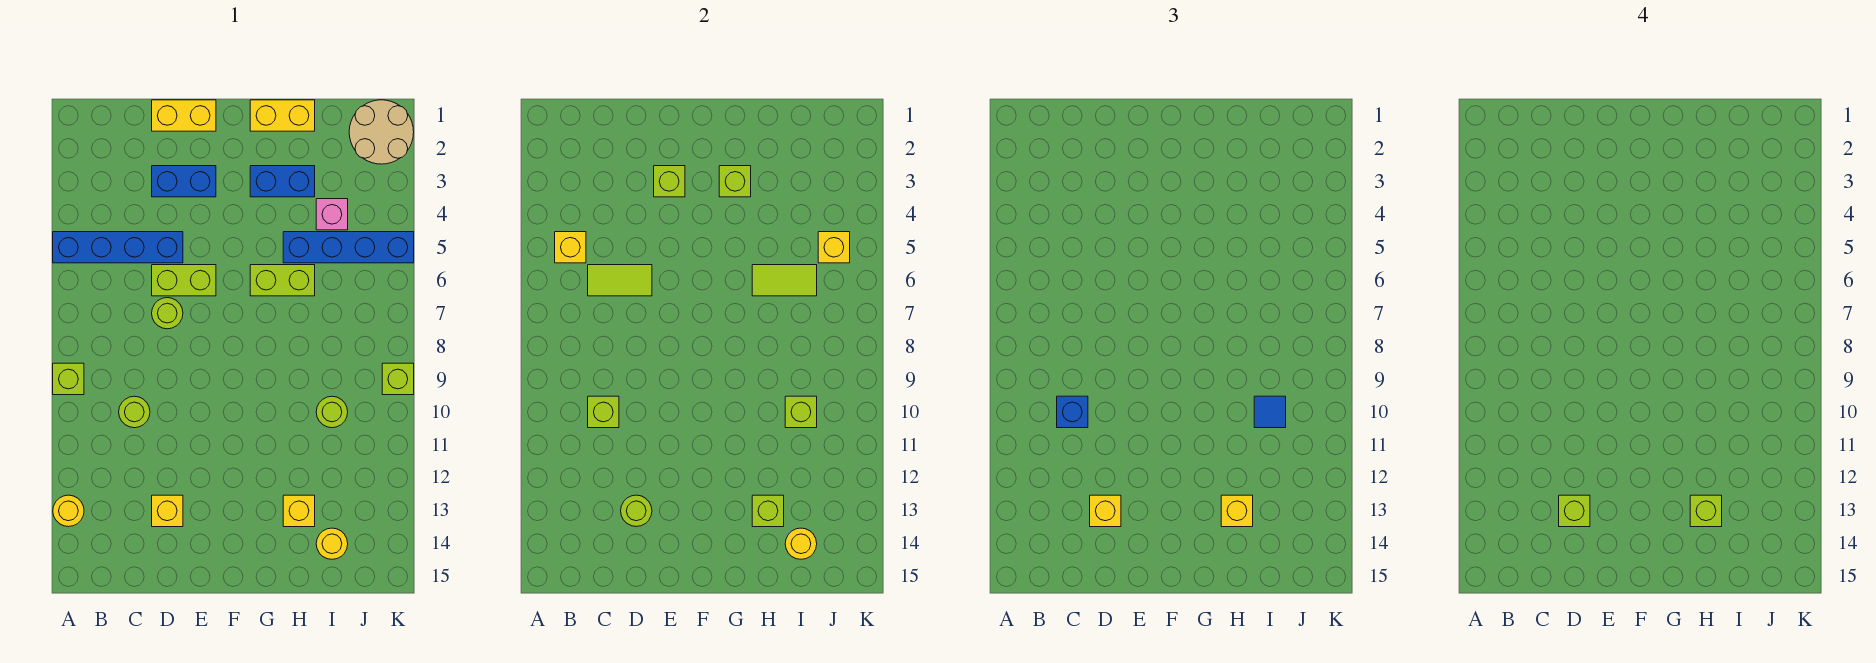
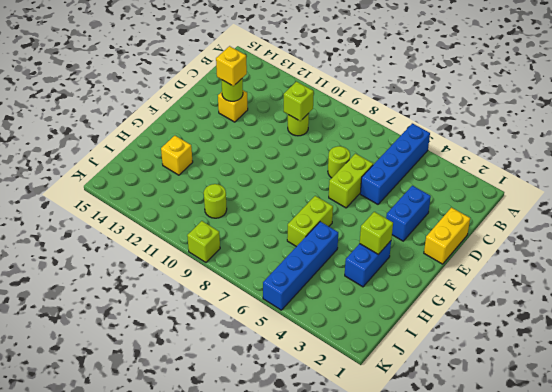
none -> lime 1x1 brick [53,363,84,395]
none -> yellow 1x1 round brick [53,495,84,527]
none -> yellow 1x2 brick [250,100,315,131]
none -> pink 1x1 brick [316,199,348,230]

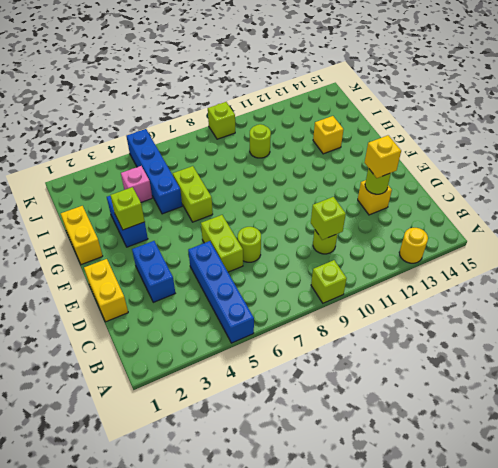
none -> yellow 1x1 round brick [316,528,348,559]
none -> tan 2x2 round brick [349,100,414,164]
none -> yellow 1x1 brick [555,232,586,263]
none -> lime 1x2 tile [588,265,652,296]

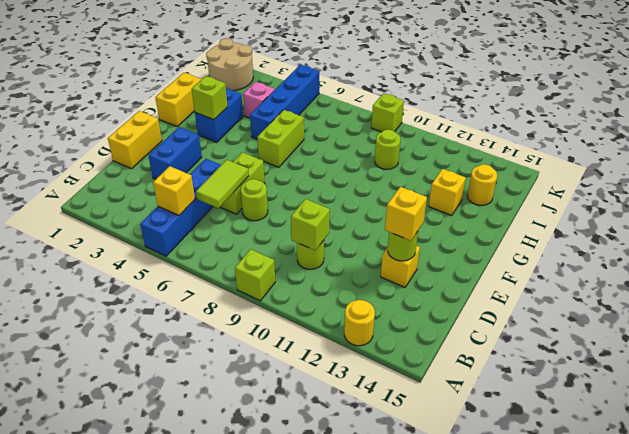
none -> lime 1x1 brick [654,166,685,197]
none -> lime 1x2 tile [752,265,817,296]
none -> lime 1x1 brick [752,495,784,527]
none -> lime 1x1 brick [785,396,817,428]

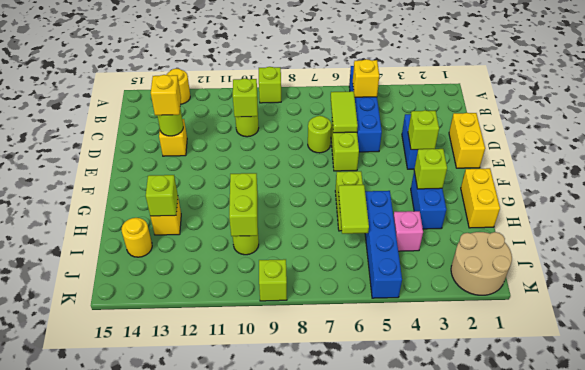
lime 1x2 brick [229,173,258,236] -> lime 1x1 brick [785,396,817,428]
none -> yellow 1x1 round brick [785,528,817,559]
none -> yellow 1x1 brick [818,232,850,263]
none -> blue 1x1 brick [1057,396,1088,428]
none -> yellow 1x1 brick [1221,495,1253,527]

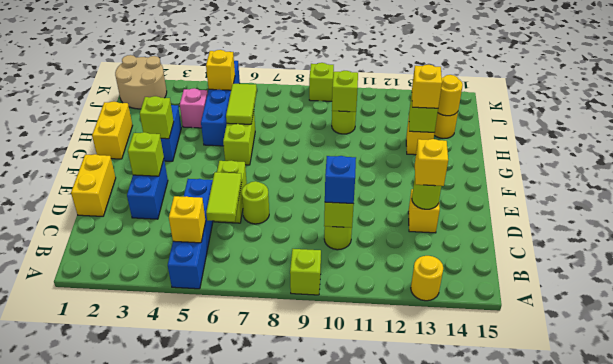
none -> blue 1x1 tile [1254,396,1286,428]
none -> lime 1x1 brick [1559,495,1590,527]
none -> lime 1x1 brick [1690,495,1722,527]

